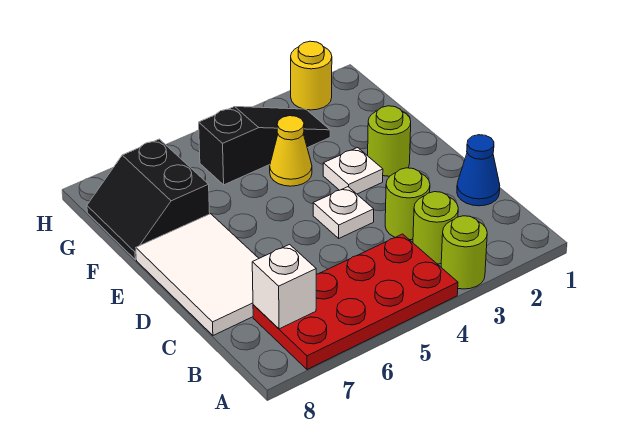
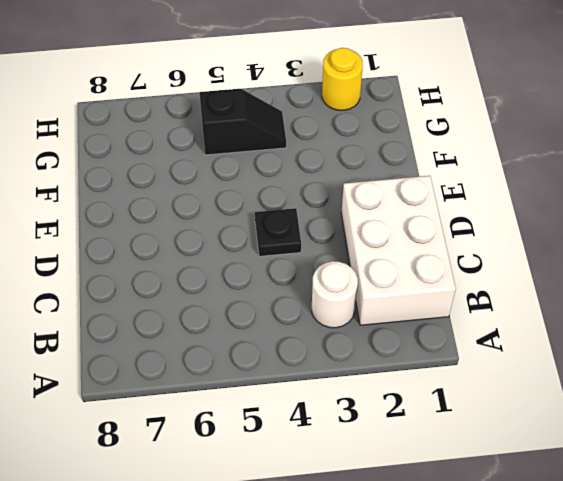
white 2x3 brick [341,176,456,325] -> blue 1x1 cone [457,135,500,206]
white 1x1 round brick [311,261,358,328] -> lime 1x1 round brick [413,192,458,264]
black 1x1 plate [255,208,301,256] -> white 1x1 plate [313,187,374,238]
black 1x2 slope [199,89,286,155] -> black 1x3 slope [199,107,330,185]
none -> lime 1x1 round brick [441,216,487,289]
none -> red 2x4 plate [253,234,458,370]
none -> lime 1x1 round brick [385,168,430,240]

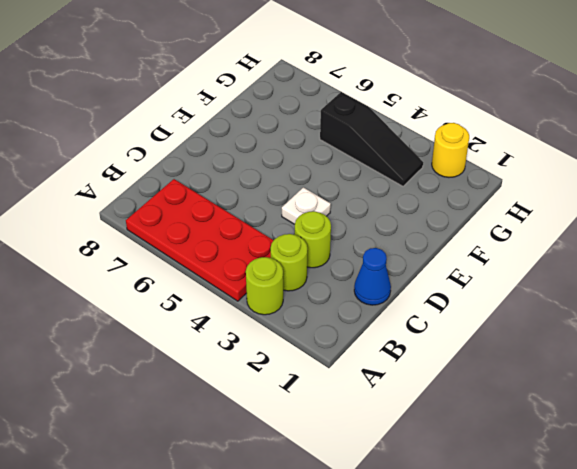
none -> white 2x3 tile [136,214,259,335]
none -> lime 1x1 round brick [368,106,411,176]
none -> white 1x1 plate [323,148,383,194]

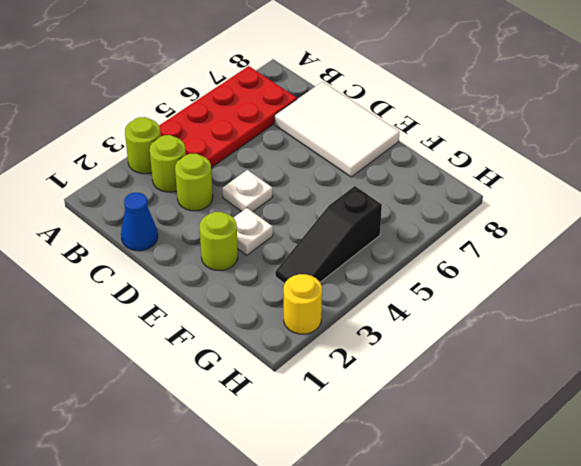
none -> yellow 1x1 cone [270,116,312,186]
none -> black 2x2 slope [87,139,210,260]
none -> white 1x1 brick [252,244,316,329]

